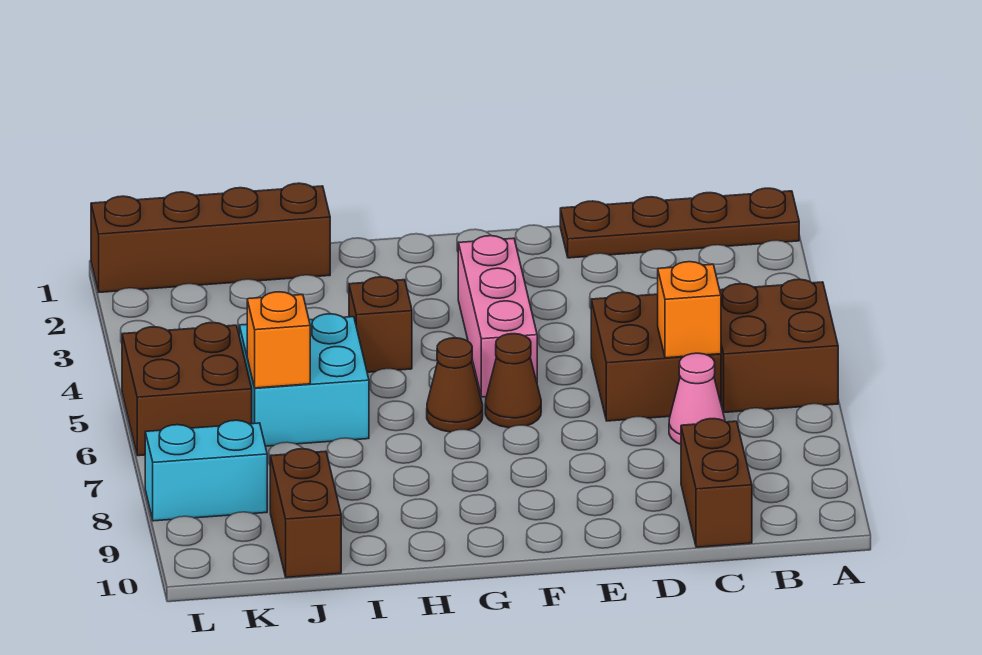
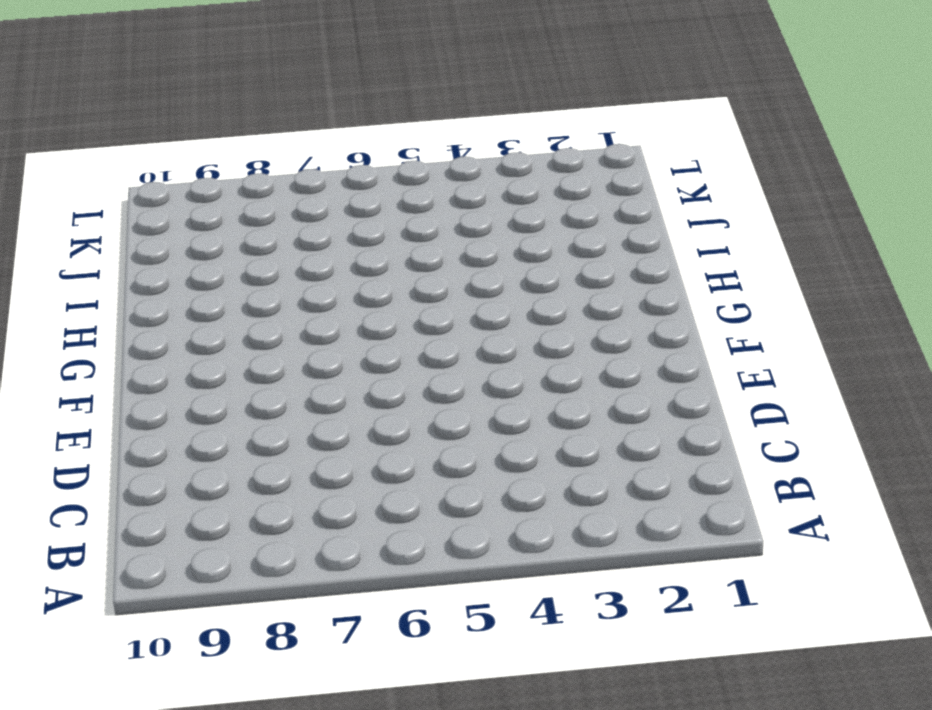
none -> brown 1x4 plate [560,188,799,258]
none -> brown 2x2 brick [720,279,838,412]
none -> brown 2x2 brick [591,292,721,421]

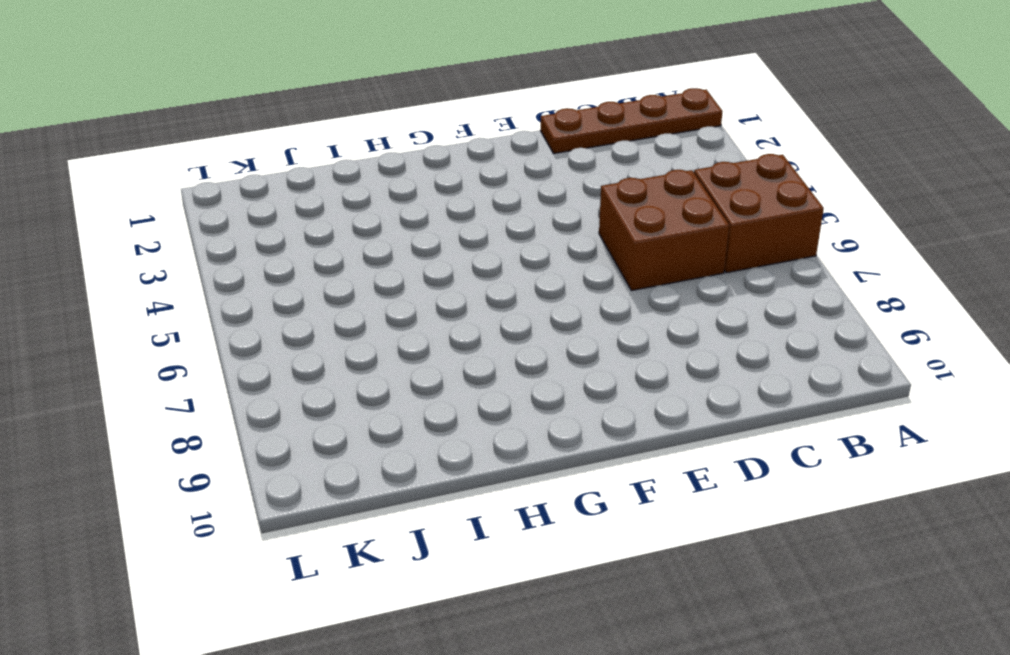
none -> pink 1x1 cone [669,353,725,444]
none -> brown 1x2 brick [681,419,752,547]
none -> pink 1x3 brick [458,236,537,397]

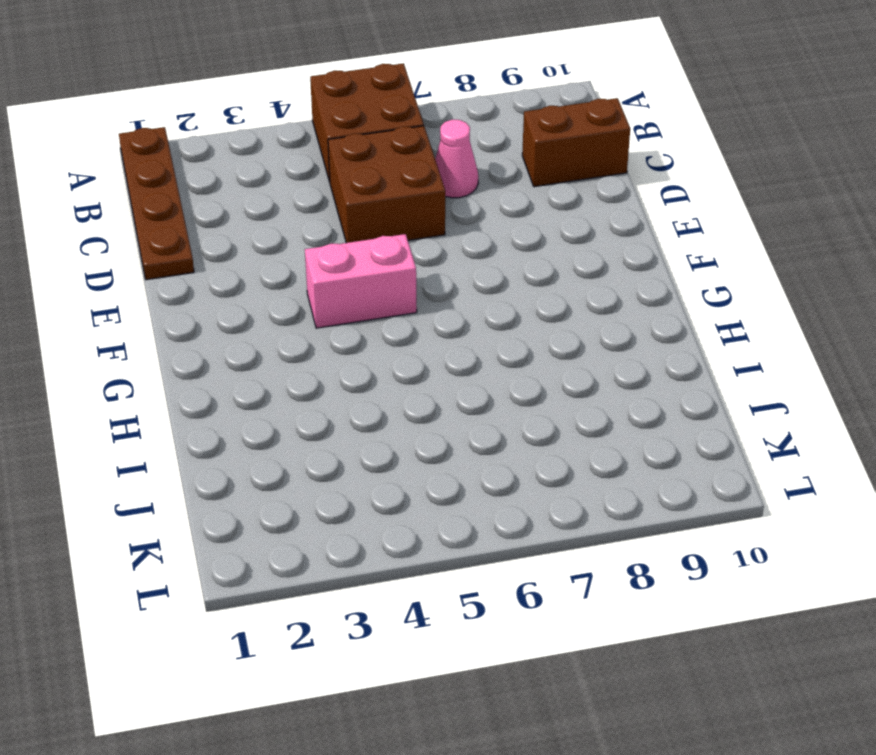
pink 1x2 brick [305,234,417,328] -> pink 1x3 brick [458,236,537,397]
none -> brown 1x1 cone [485,334,541,428]
none -> brown 1x1 cone [427,338,483,432]
none -> brown 1x1 brick [349,277,412,372]

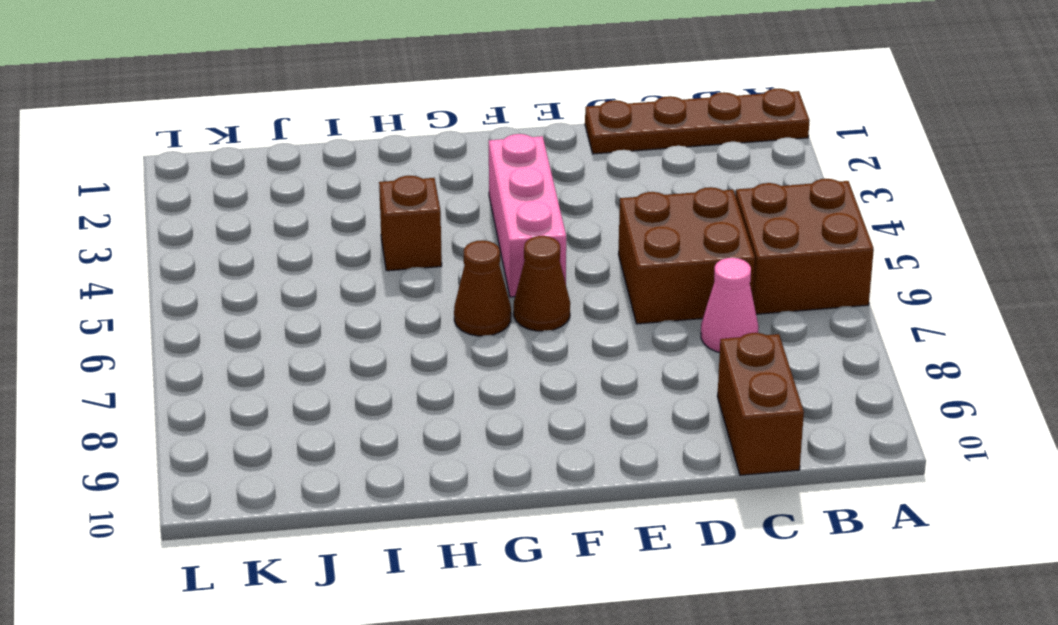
none -> brown 1x4 brick [91,183,330,292]
none -> cyan 2x2 brick [239,314,369,446]
none -> brown 1x2 brick [270,449,341,577]

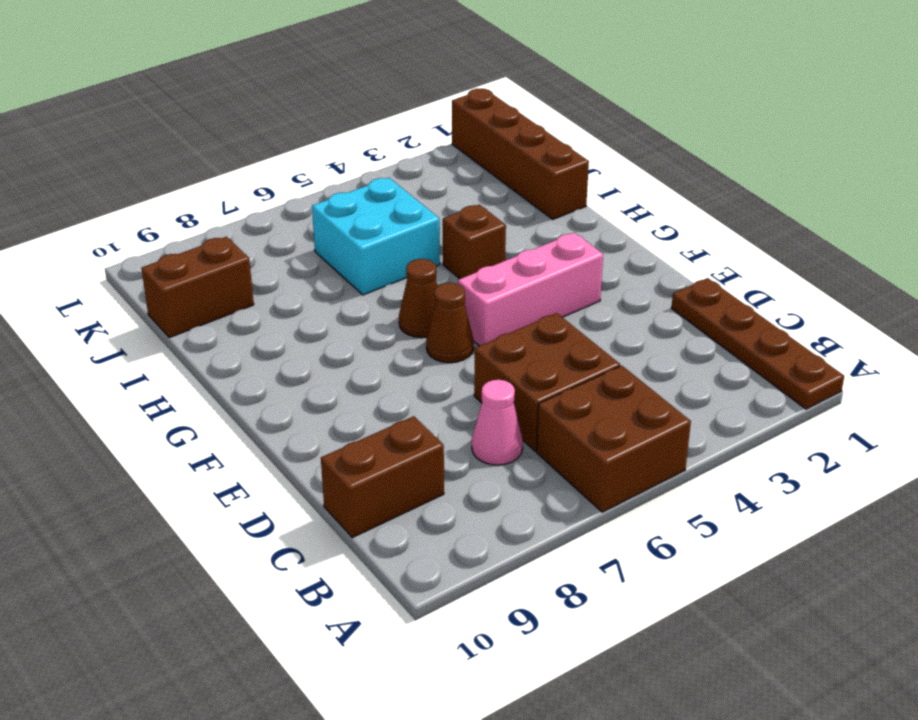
none -> brown 2x2 brick [122,323,252,456]
none -> cyan 1x2 brick [145,420,267,521]
none -> orange 1x1 brick [658,262,721,358]

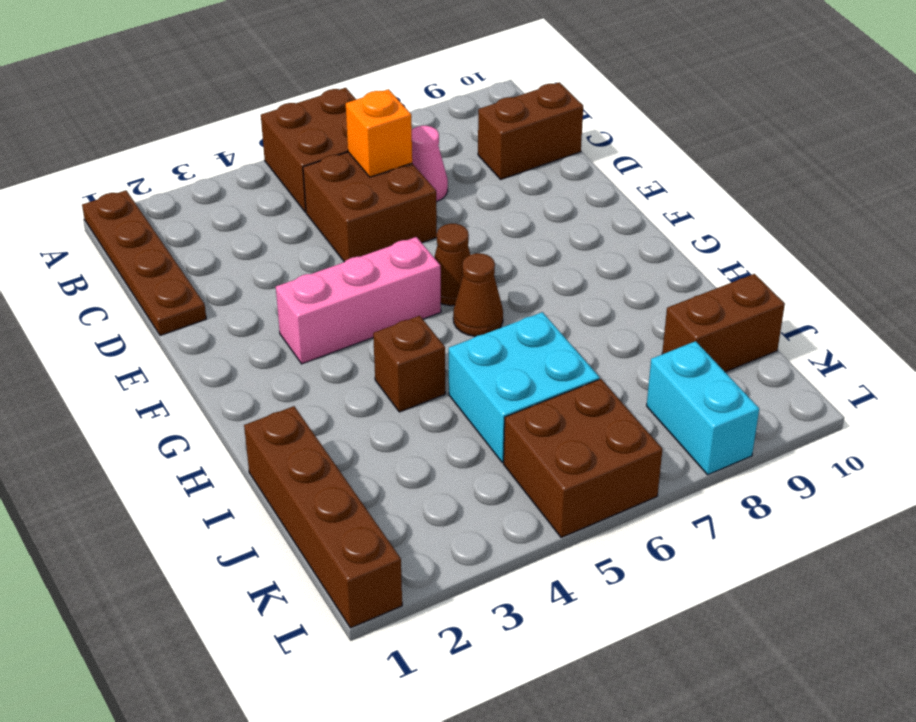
none -> orange 1x1 brick [247,292,310,388]

